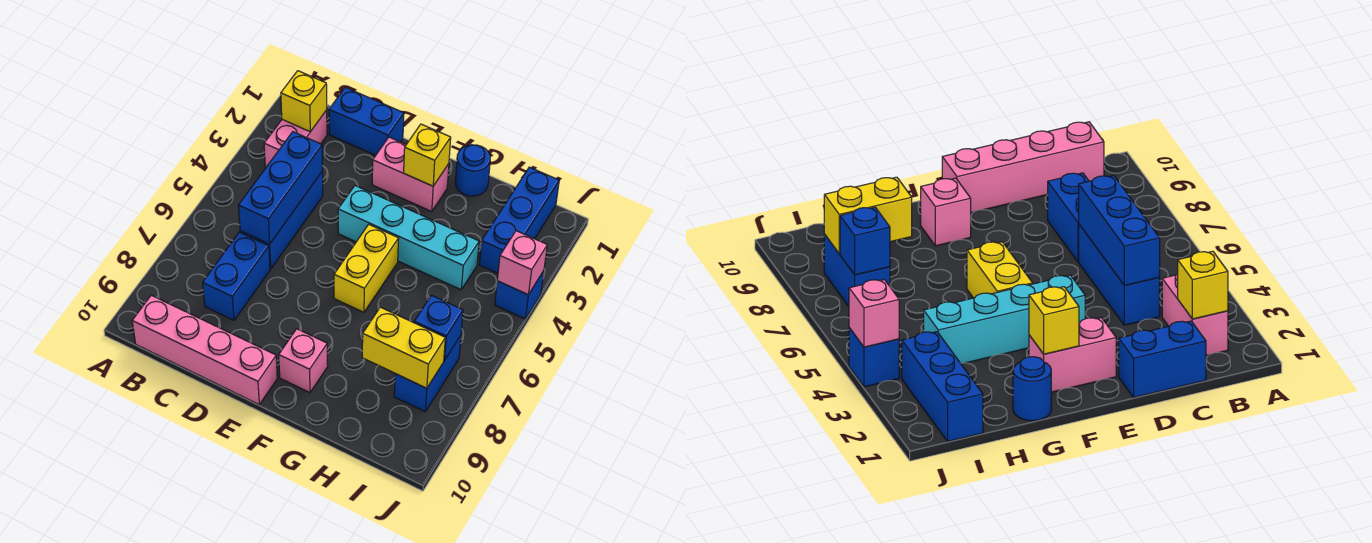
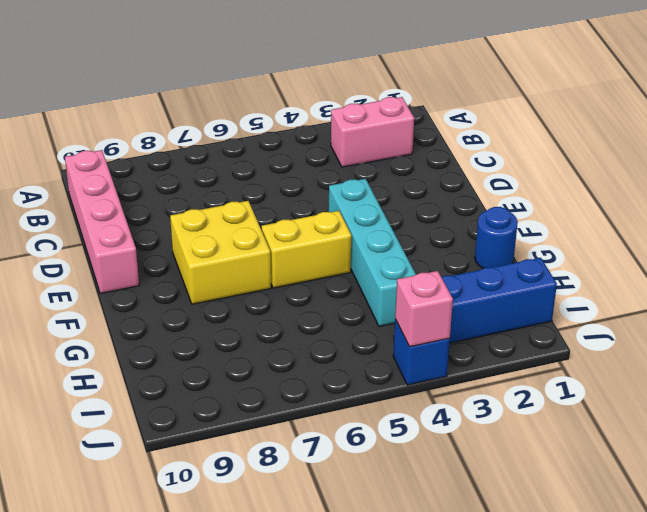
yellow 2x2 brick [170,201,271,304] -> none
none -> blue 1x2 brick [329,87,404,155]
none -> blue 1x3 brick [240,171,323,269]
none -> blue 1x2 brick [203,232,270,320]

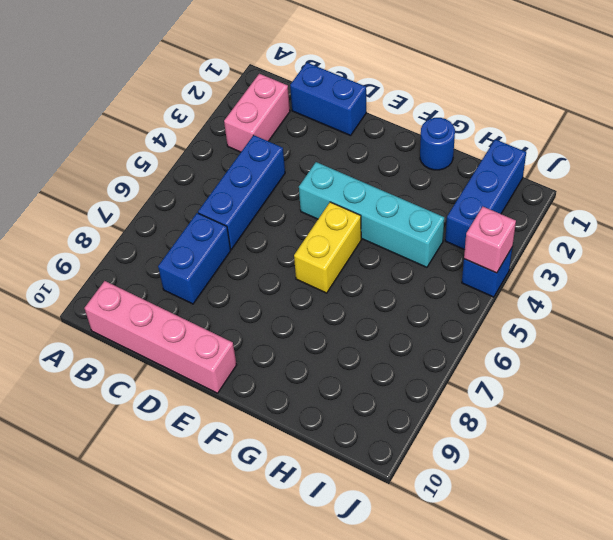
none -> pink 1x2 brick [372,137,449,211]
none -> pink 1x1 brick [279,329,328,393]
none -> blue 1x2 brick [394,335,461,411]

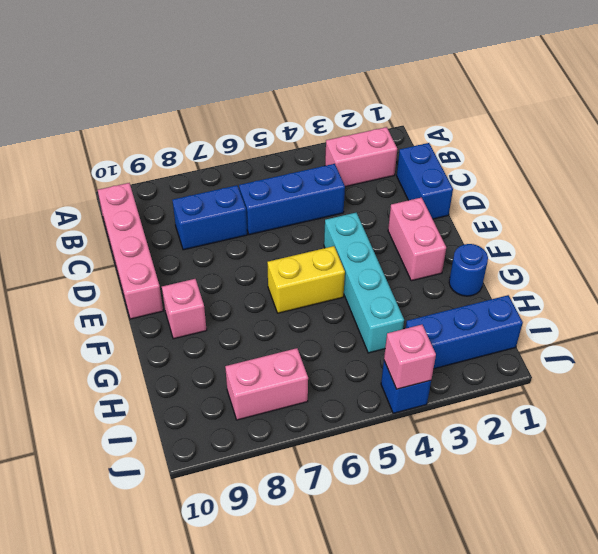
pink 1x2 brick [225,348,308,420] -> blue 1x2 brick [394,335,461,411]
none -> yellow 1x1 brick [281,71,327,132]
none -> blue 1x3 brick [238,132,323,244]
none -> yellow 1x1 brick [404,124,451,186]

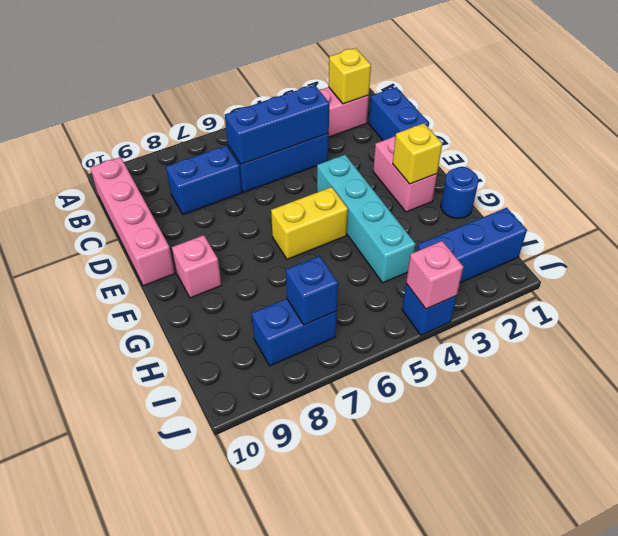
none -> yellow 1x2 brick [362,307,445,388]

